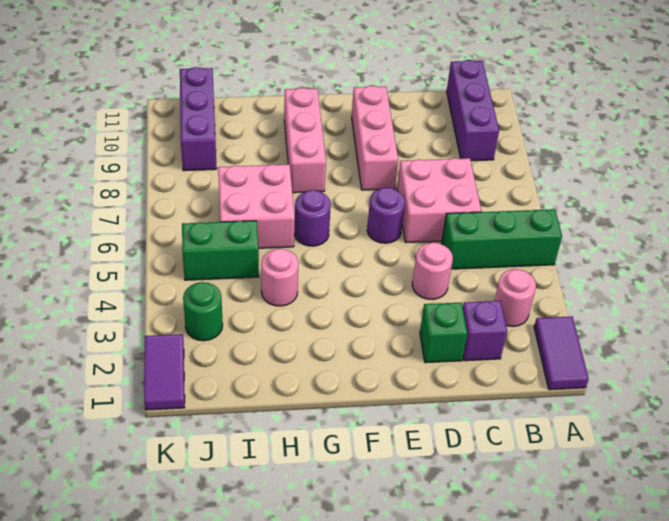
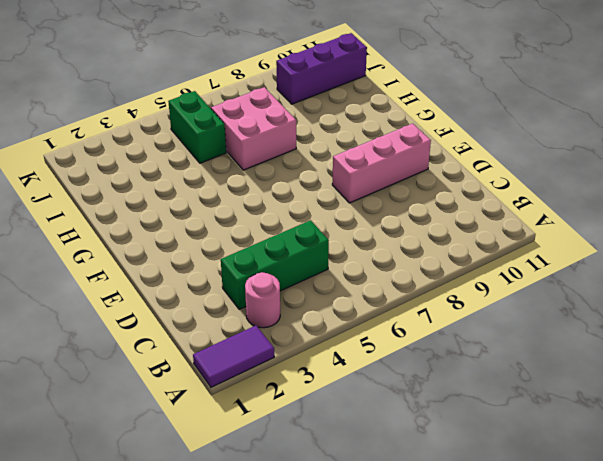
green 1x3 brick [221,220,329,309] -> green 1x3 brick turned to [442,209,562,269]
none -> purple 1x3 brick [447,60,499,161]
none -> purple 1x1 brick [463,301,507,361]
none -> pink 2x2 brick [397,158,481,243]

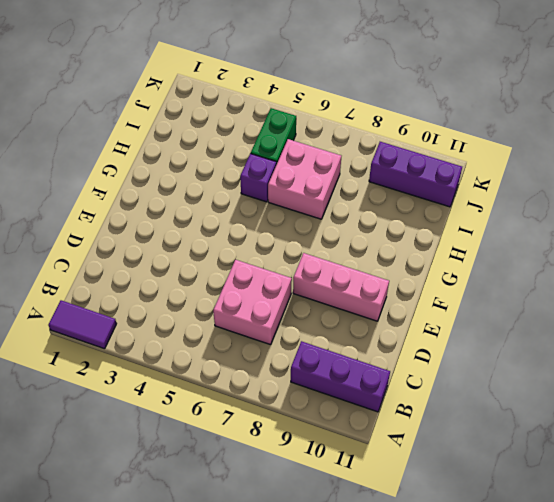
purple 1x1 brick [240,153,276,202] -> purple 1x1 brick moved to [463,301,507,361]
none -> green 1x3 brick [442,209,562,269]
none -> pink 1x1 round brick [494,269,536,326]
none -> green 1x1 brick [420,303,467,363]

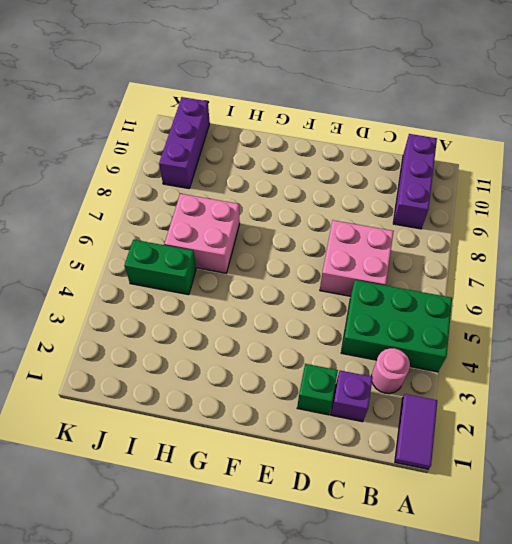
green 2x3 brick [341,280,452,372] -> green 1x3 brick [442,209,562,269]
none -> pink 1x1 round brick [412,243,453,299]
none -> purple 1x1 round brick [367,187,405,243]
none -> pink 1x3 brick [352,86,398,190]

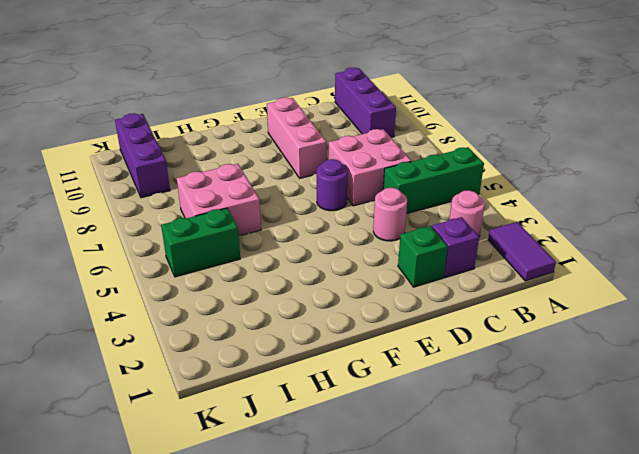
none -> purple 1x1 round brick [294,190,331,246]
none -> pink 1x3 brick [284,88,326,193]
none -> pink 1x1 round brick [261,249,299,306]

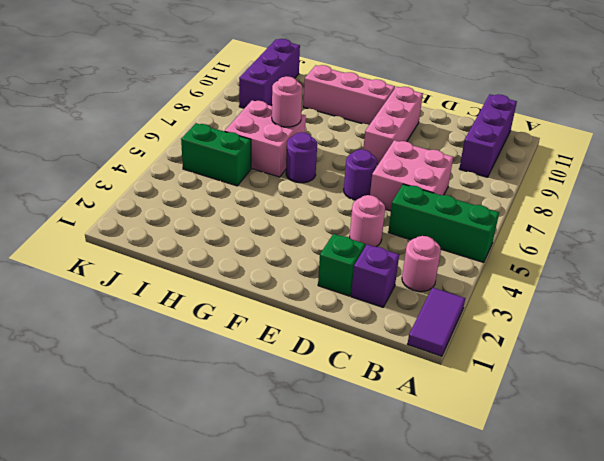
pink 1x3 brick [303,65,395,125] -> pink 1x3 brick turned to [284,88,326,193]
pink 1x1 round brick [272,76,302,127] -> pink 1x1 round brick moved to [261,249,299,306]
none -> green 1x1 round brick [183,282,223,341]
none -> purple 1x2 tile [144,334,185,410]

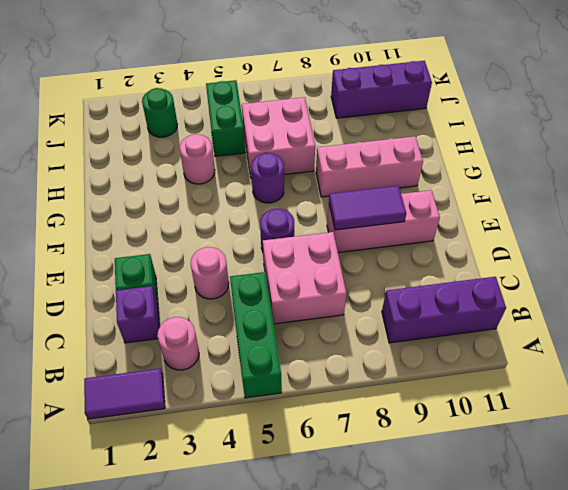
purple 1x2 tile [329,186,406,230] -> purple 1x2 tile moved to [144,334,185,410]

